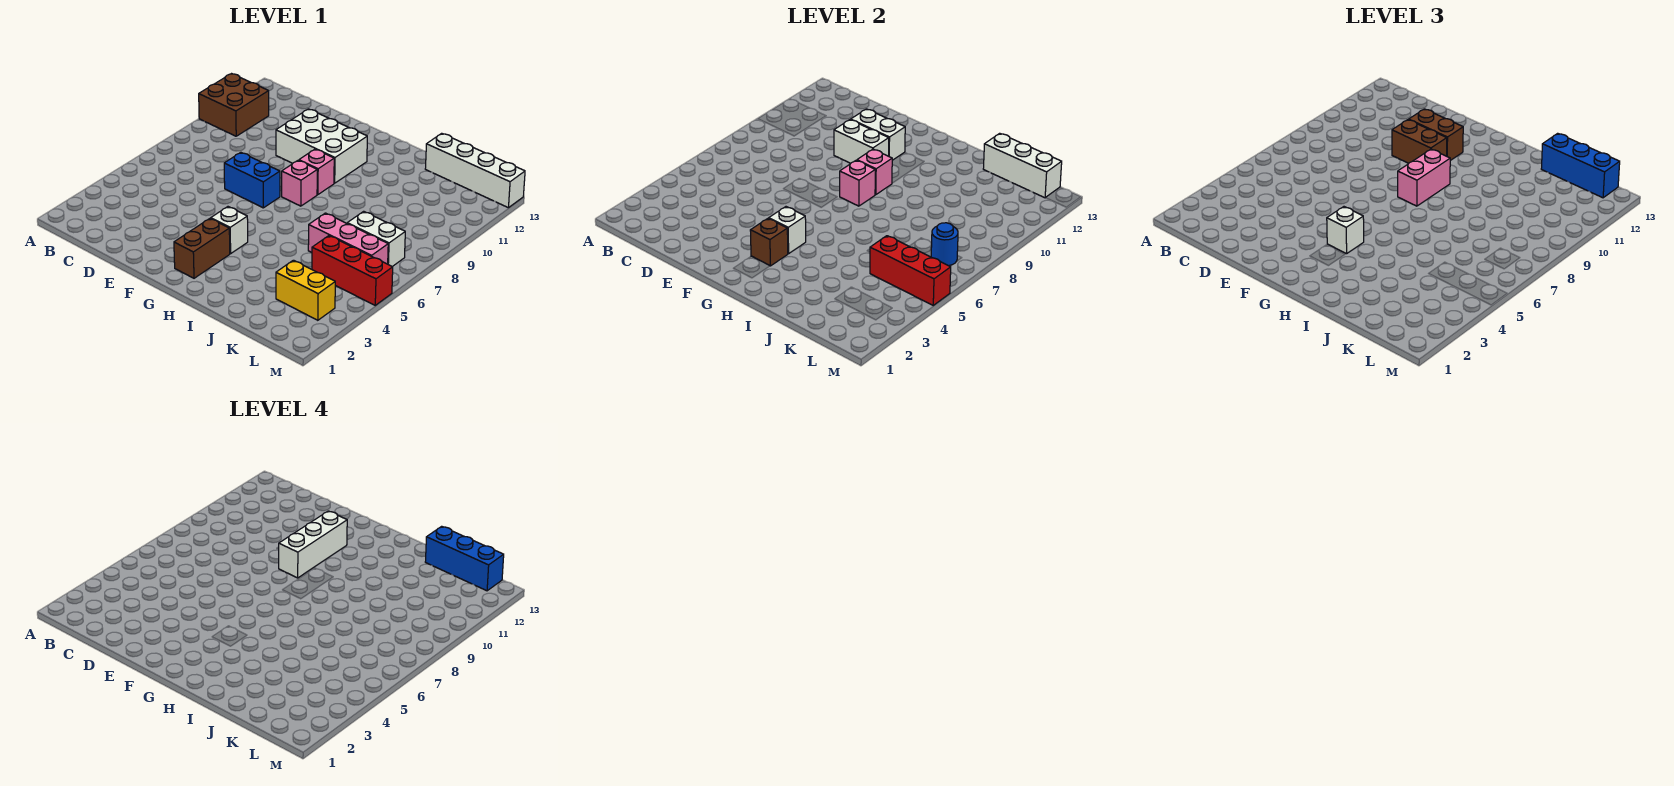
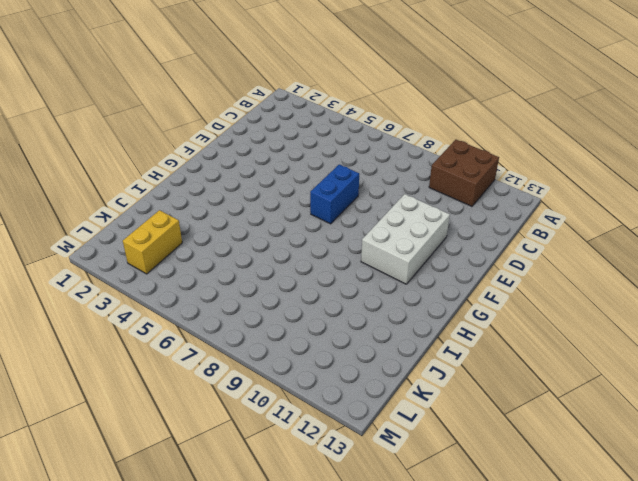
none -> brown 1x2 brick [174,218,230,278]
none -> white 1x1 brick [211,207,248,254]
none -> pink 1x1 brick [282,160,317,206]

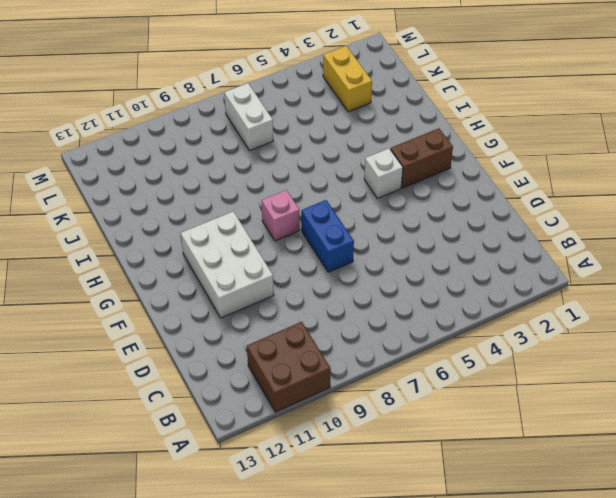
none -> pink 1x1 brick [299,149,334,195]
none -> pink 1x3 brick [308,213,388,264]
none -> white 1x4 brick [425,133,525,208]

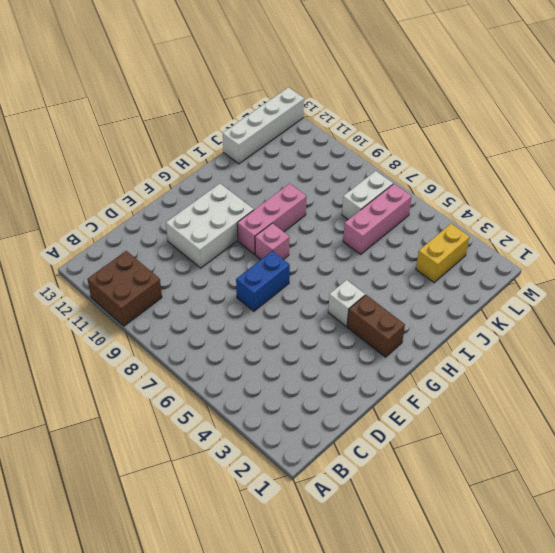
pink 1x3 brick [237,184,306,254] -> pink 1x1 brick [299,149,334,195]
none -> red 1x3 brick [312,236,393,305]
none -> white 1x2 brick [834,120,889,163]
none -> white 1x2 brick [851,109,905,160]

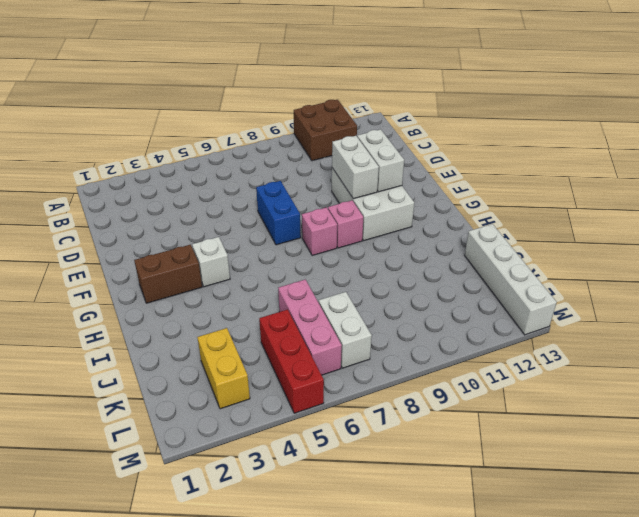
none -> brown 1x1 brick [750,218,788,266]
none -> white 1x1 brick [769,207,806,254]
none -> pink 1x1 brick [840,160,875,206]

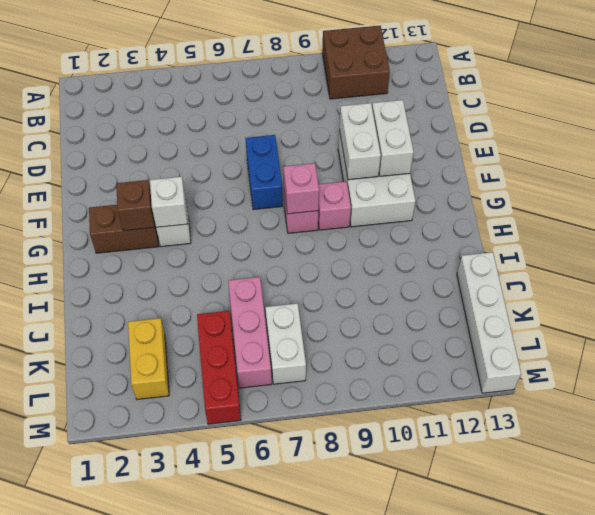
none -> pink 1x1 brick [857,149,892,195]
none -> white 1x3 brick [983,133,1062,198]
none -> red 1x3 brick [870,236,951,305]

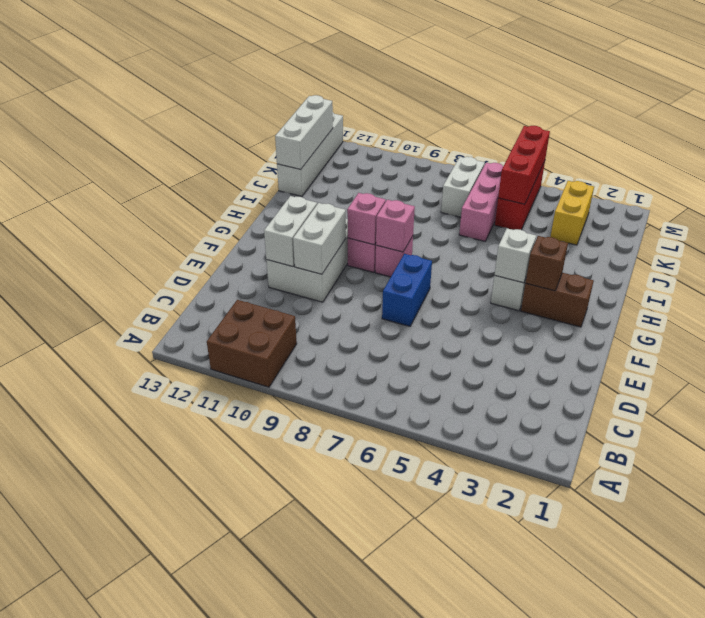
none -> blue 1x1 round brick [931,223,958,266]
none -> brown 1x2 brick [1392,120,1447,163]
none -> brown 1x2 brick [1409,109,1463,161]

